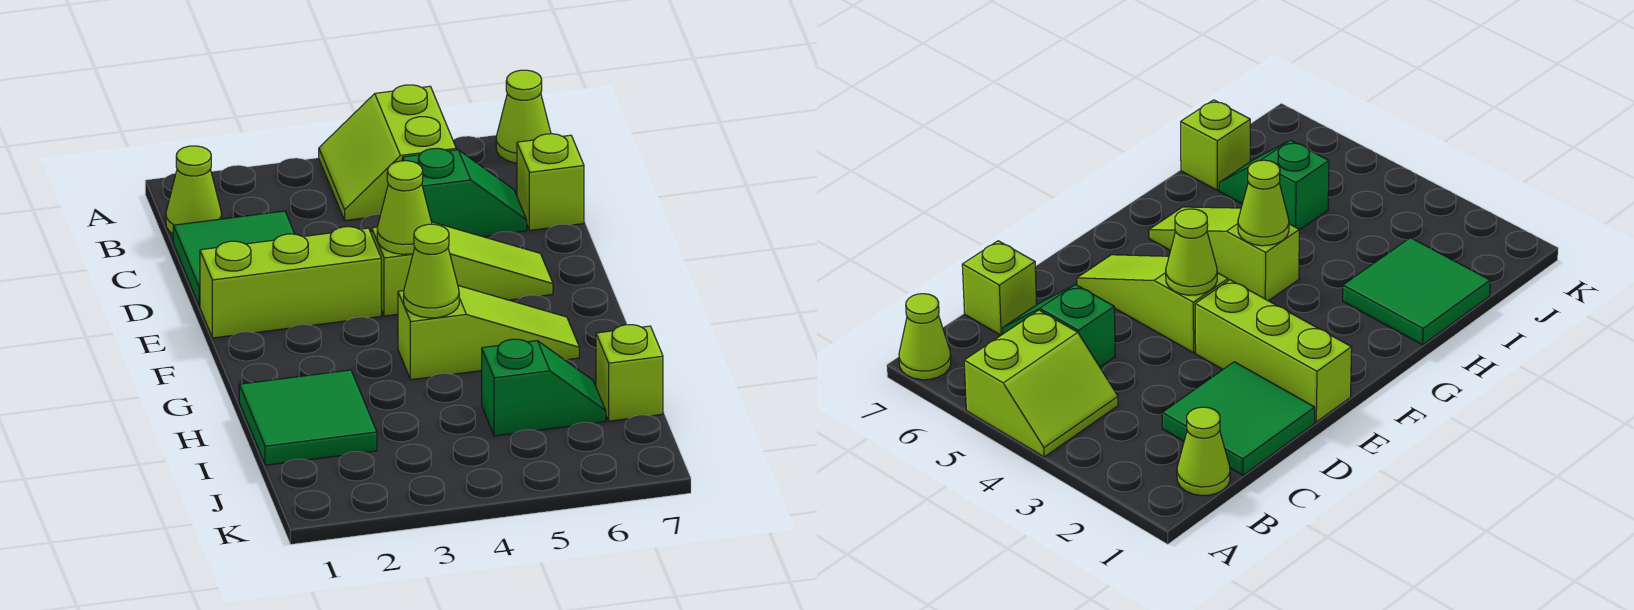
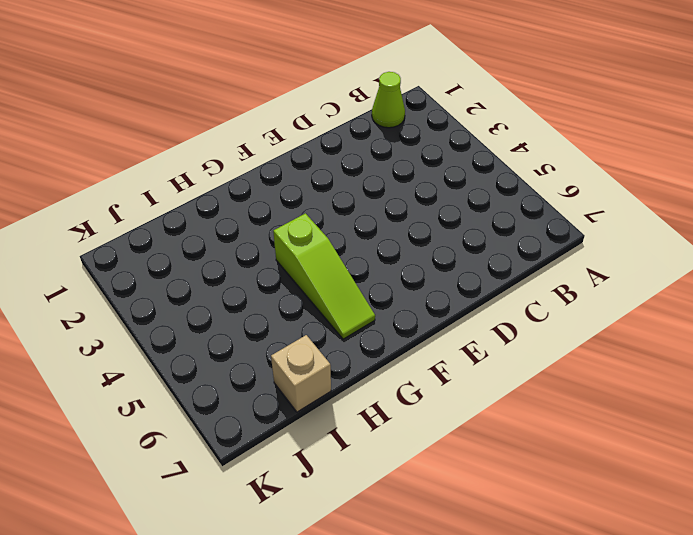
tan 1x1 brick [271,335,331,412] -> lime 1x1 brick [596,325,663,421]
none -> lime 2x2 slope [319,85,456,221]
none -> lime 1x1 cone [496,70,551,163]
none -> green 2x2 tile [173,211,295,306]

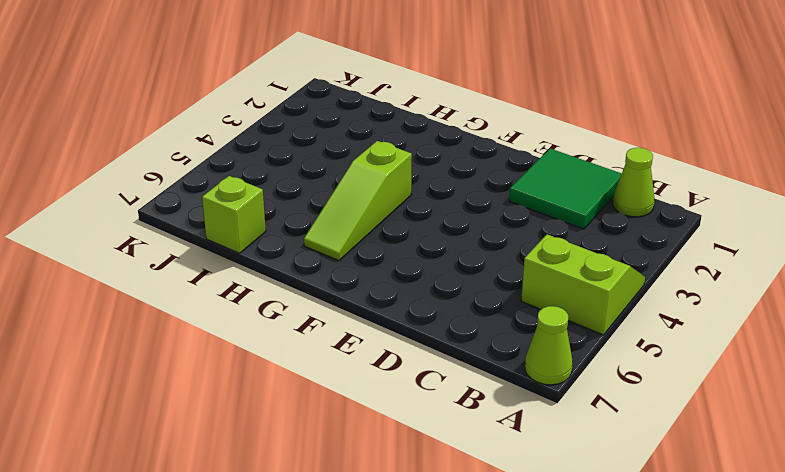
none -> green 1x2 slope [402,148,527,237]
none -> lime 1x1 brick [517,134,584,230]
none -> lime 1x3 brick [200,227,381,338]

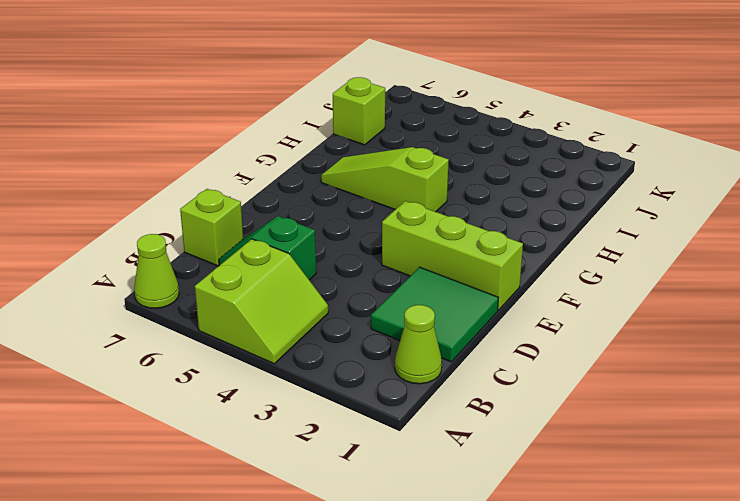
none -> lime 1x3 slope [372,222,553,316]
none -> green 2x2 tile [239,370,377,465]
none -> green 1x2 slope [482,339,606,436]

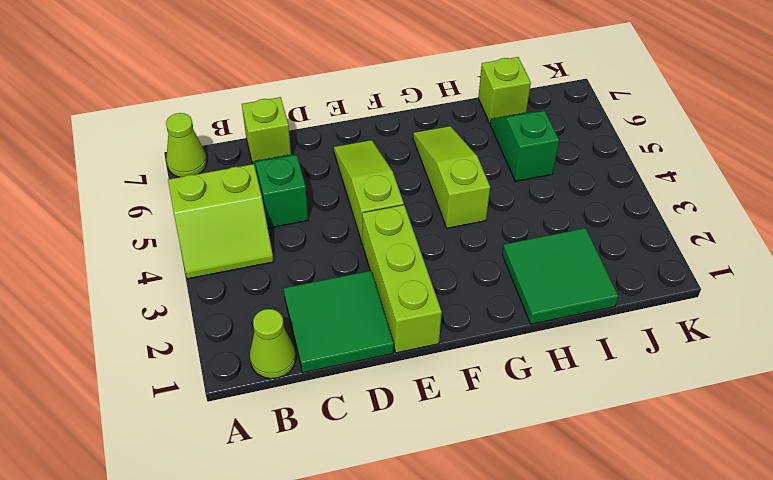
none -> lime 1x1 cone [377,161,432,254]
none -> lime 1x1 cone [404,224,459,318]

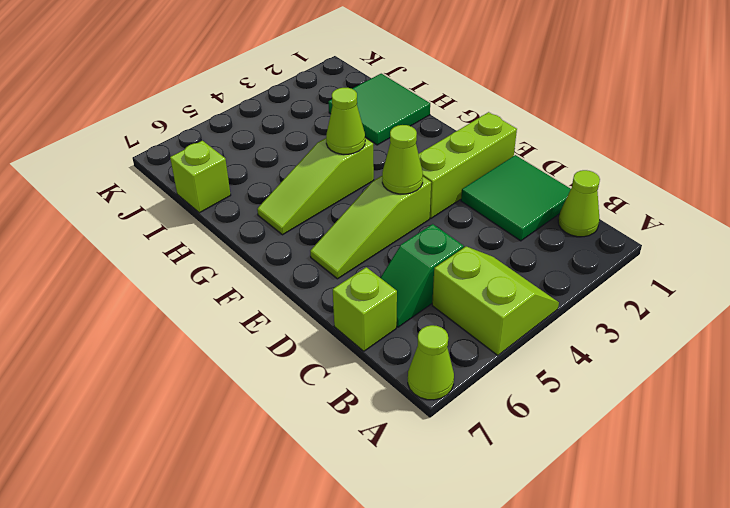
none -> green 1x2 slope [482,339,606,436]

